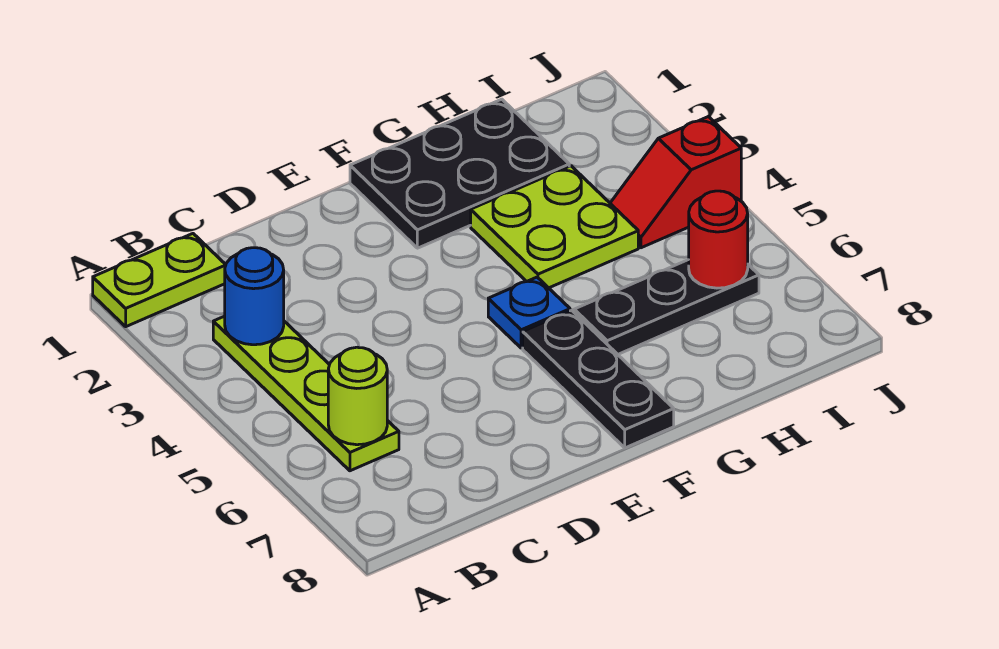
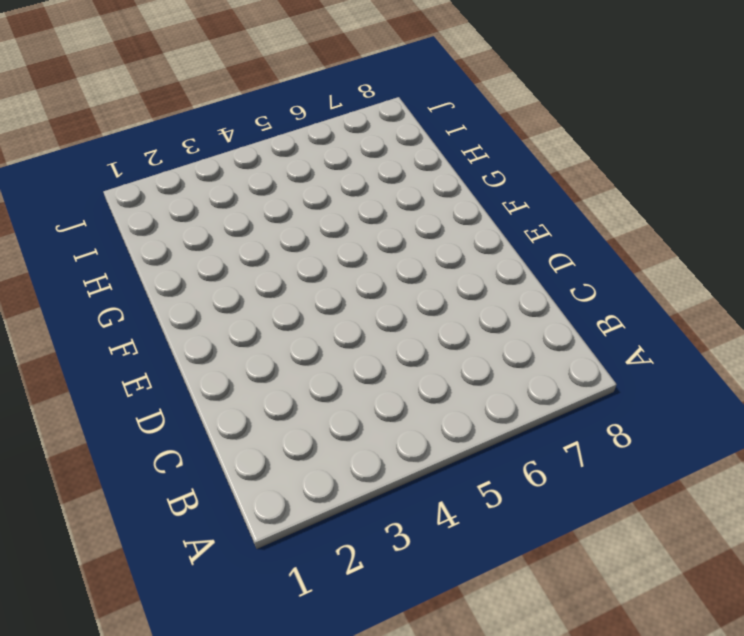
none -> lime 1x2 plate [93,234,226,327]
none -> lime 1x4 plate [213,316,399,471]

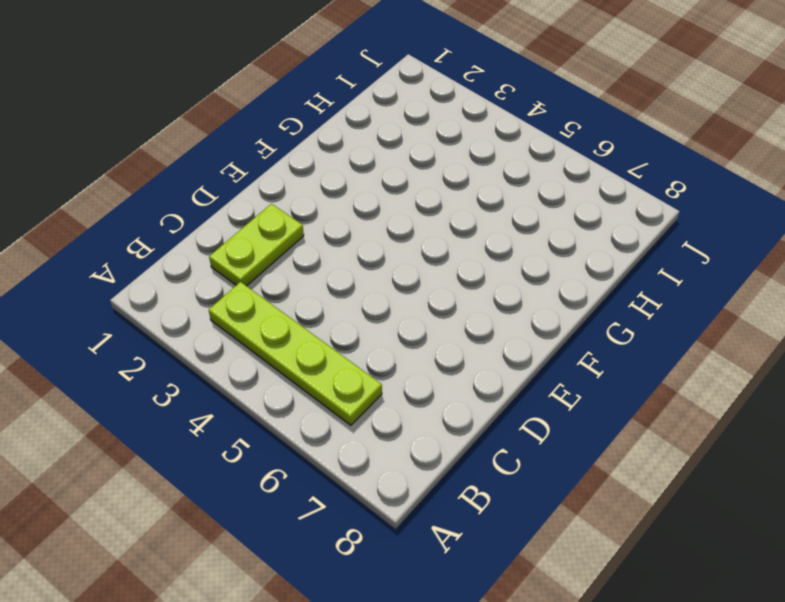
lime 1x2 plate [209,204,304,286] -> lime 1x2 plate moved to [93,234,226,327]
none -> black 2x3 plate [350,99,569,248]
none -> blue 1x1 plate [488,277,570,348]

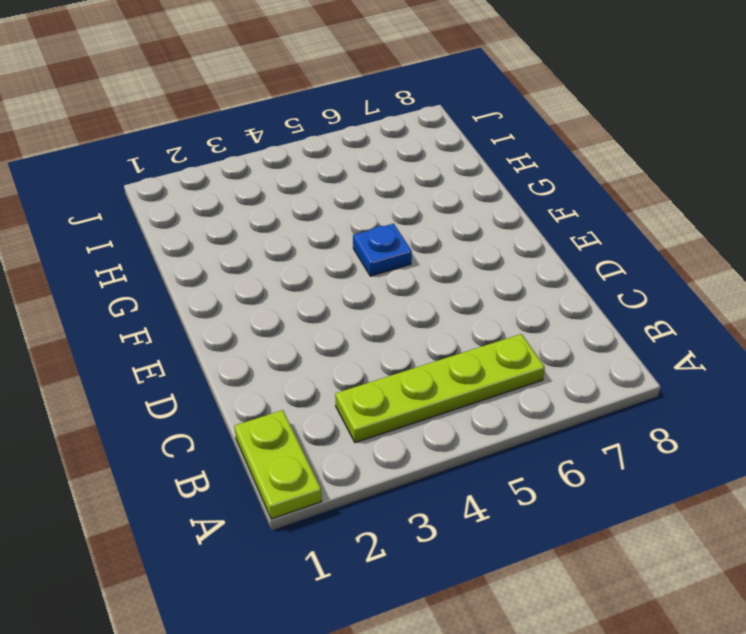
none -> black 2x3 plate [350,99,569,248]
none -> black 1x3 plate [523,310,674,448]

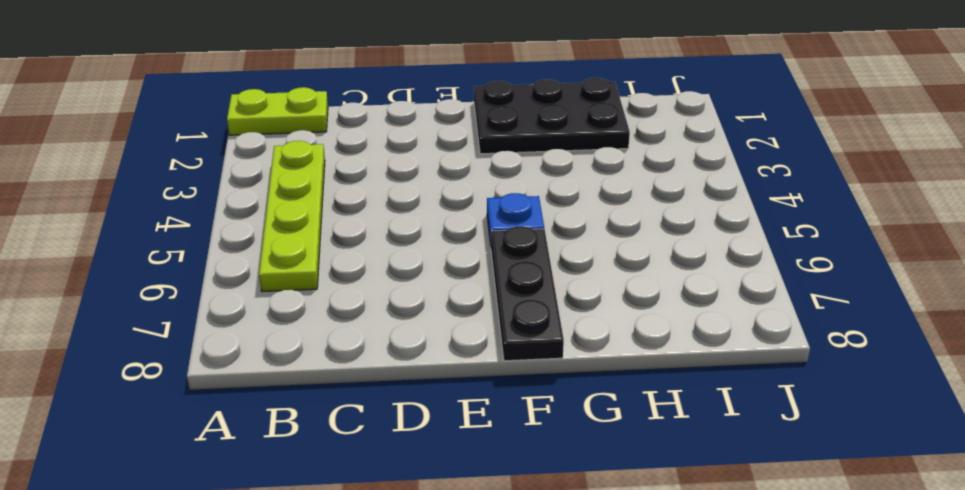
none -> lime 2x2 plate [471,166,638,288]
none -> black 1x3 plate [574,260,759,354]

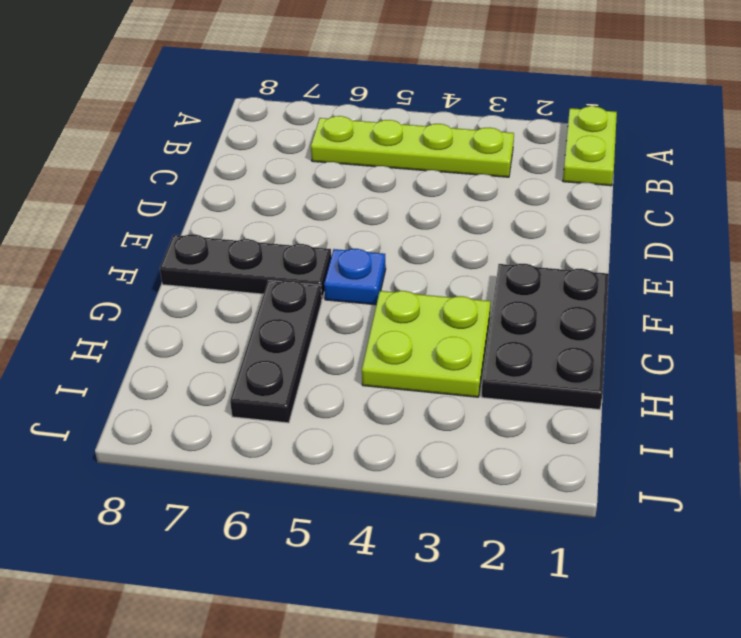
none -> red 1x2 slope [610,117,741,248]
none -> blue 1x1 round brick [225,248,284,345]

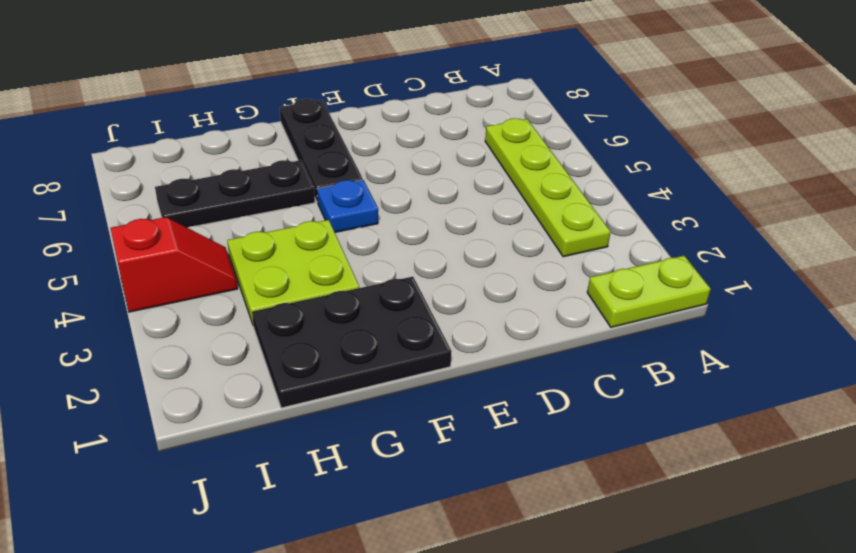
none -> blue 1x1 round brick [225,248,284,345]
none -> lime 1x1 round brick [328,347,387,445]

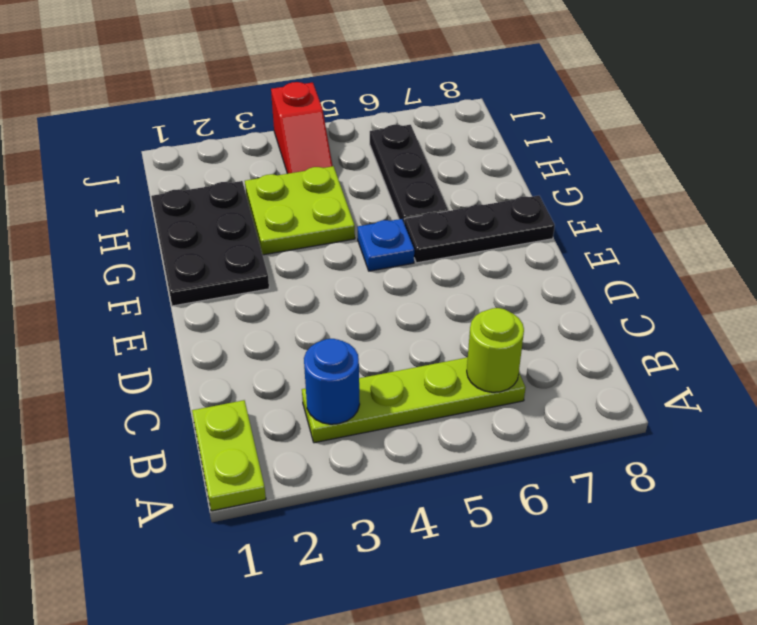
none -> red 1x1 round brick [689,191,748,288]

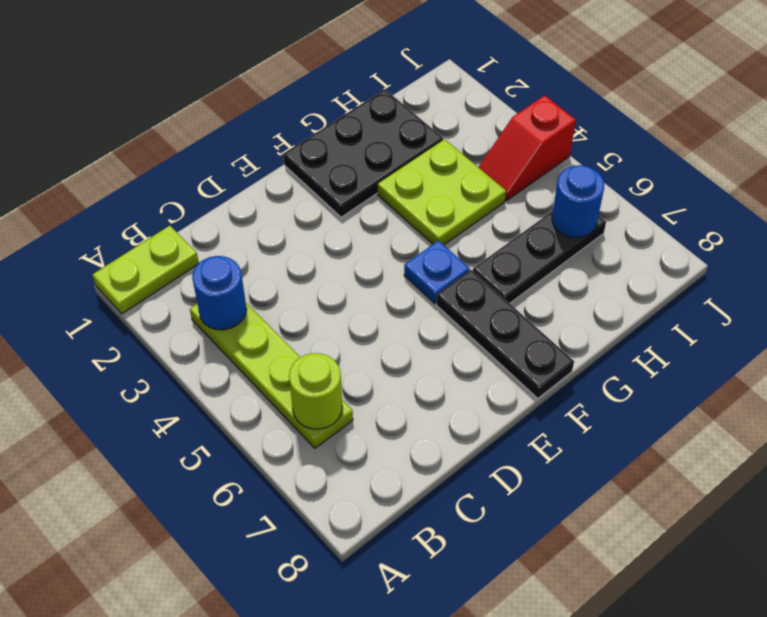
blue 1x1 round brick [552,165,604,238] -> red 1x1 round brick [689,191,748,288]

